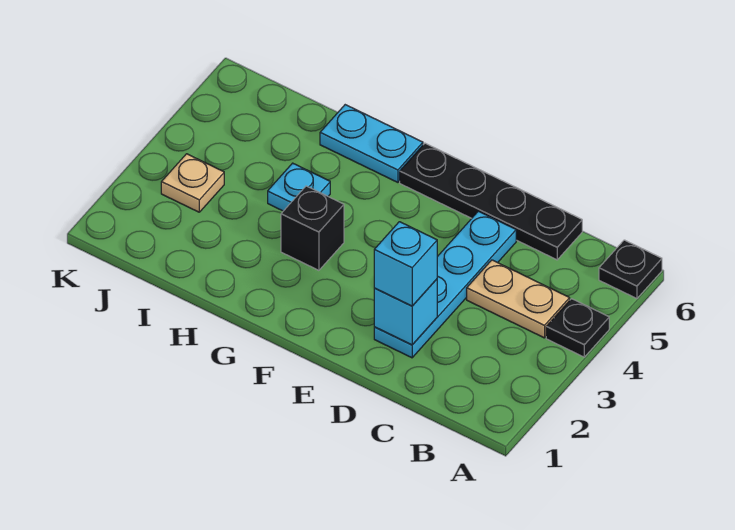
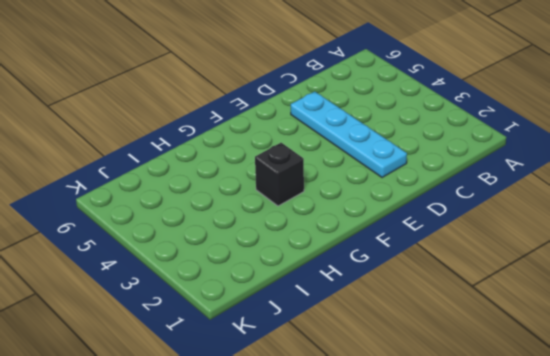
none -> black 1x1 plate [546,299,609,357]
none -> black 1x1 plate [599,240,662,299]

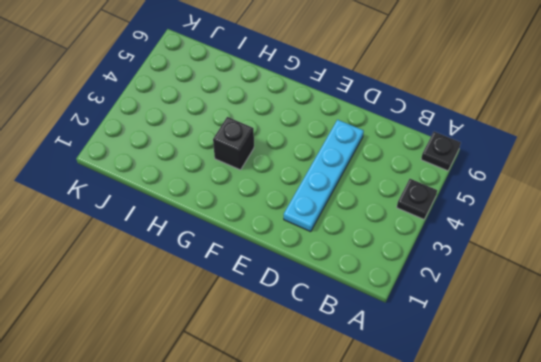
none -> tan 1x2 plate [467,260,570,338]
none -> black 1x4 plate [400,143,582,260]

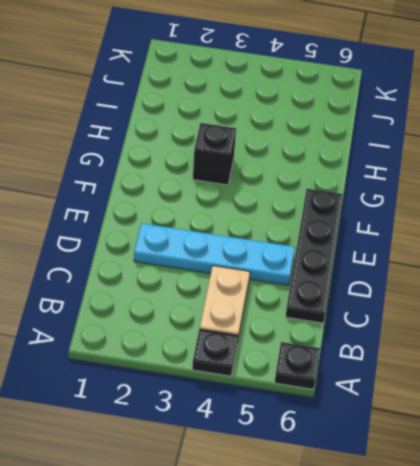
none -> cyan 1x2 plate [320,105,423,182]
none -> cyan 1x1 plate [268,163,330,211]

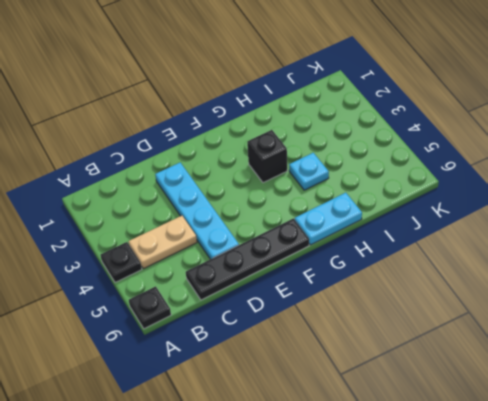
none -> tan 1x1 plate [161,154,224,212]
none -> cyan 1x1 brick [374,279,437,345]

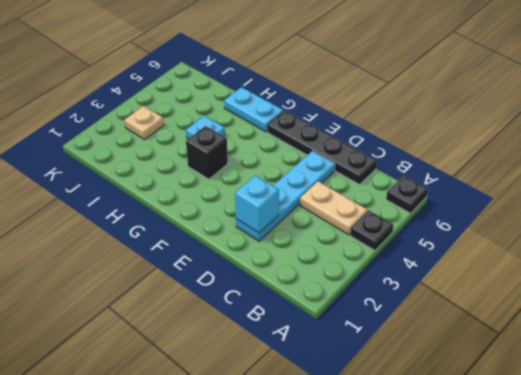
none -> cyan 1x1 brick [374,222,437,306]

